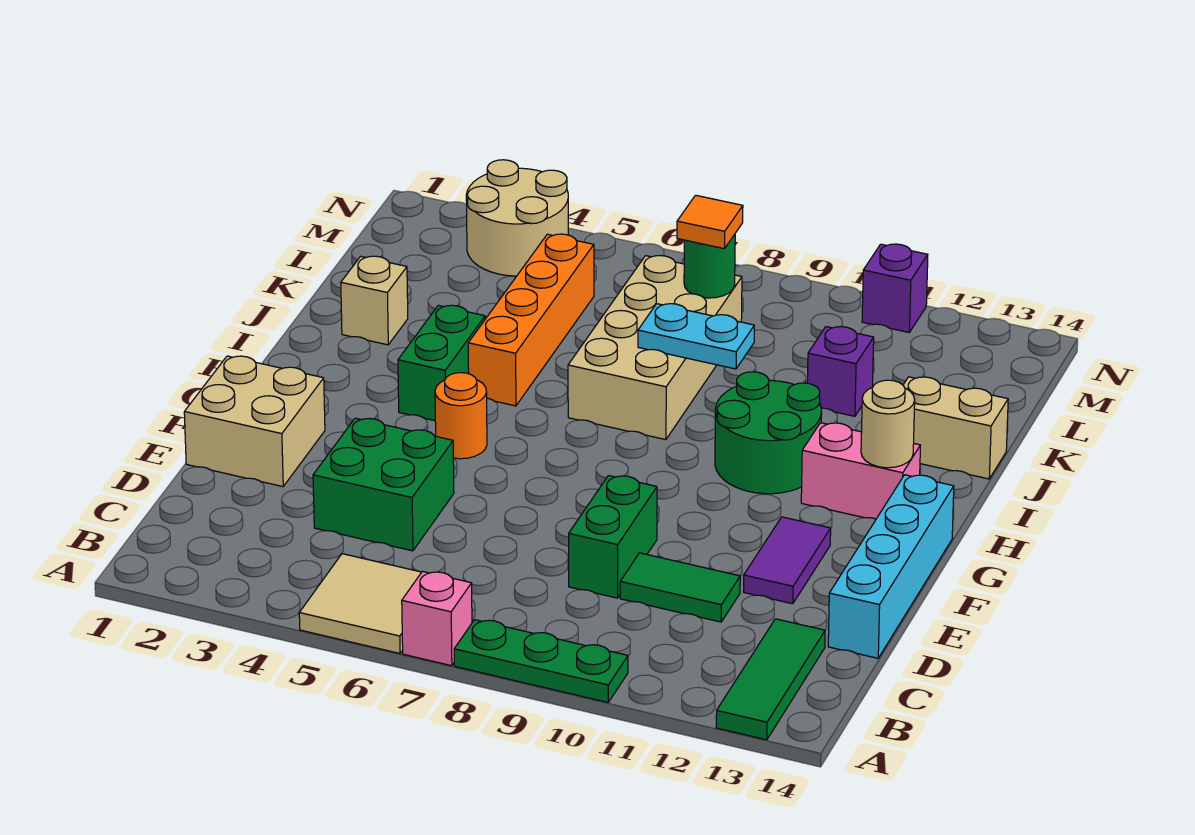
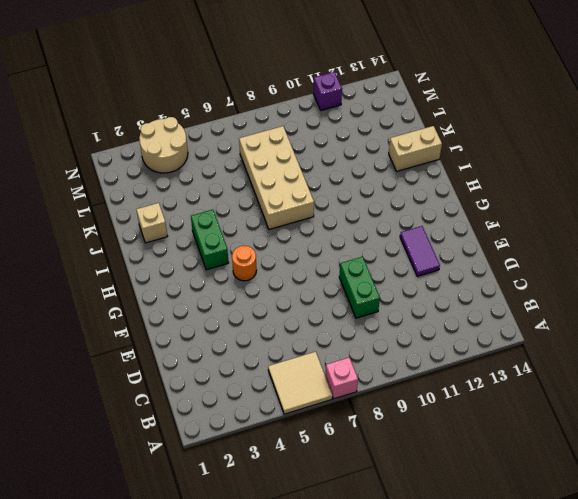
none -> green 1x3 plate [454,620,628,702]
none -> green 1x3 tile [716,619,825,740]
none -> green 2x2 brick [313,418,454,551]

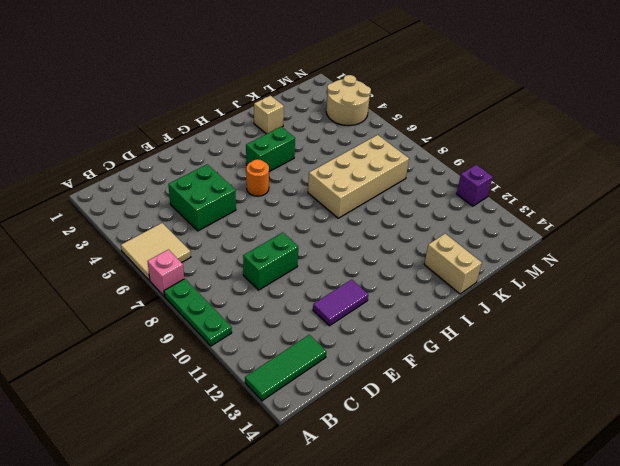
none -> green 1x2 tile [620,553,740,622]
none -> cyan 1x4 brick [828,475,954,658]
none -> tan 2x2 brick [184,356,325,487]

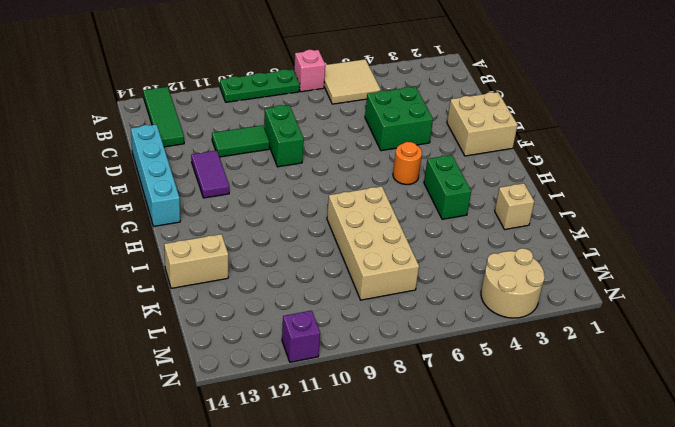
none -> green 2x2 round brick [715,372,822,494]
none -> pink 1x2 brick [801,423,920,519]
none -> orange 1x4 brick [468,234,594,406]

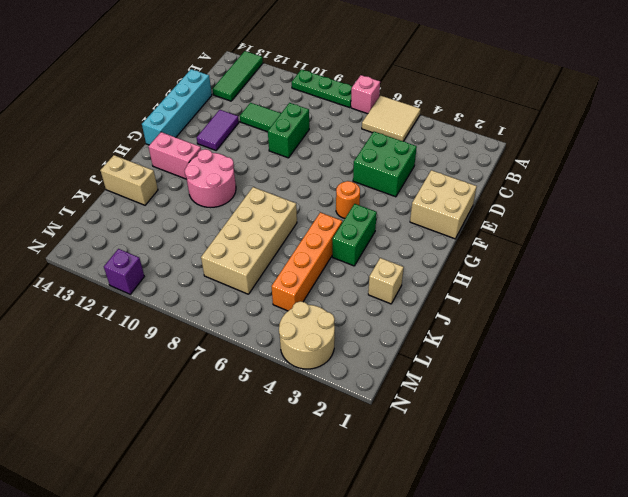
pink 2x2 round brick [185,149,236,207] -> green 2x2 round brick [715,372,822,494]
none -> purple 1x1 brick [807,327,874,416]
none -> tan 1x1 round brick [861,380,915,468]
none -> cyan 1x2 plate [638,304,754,369]

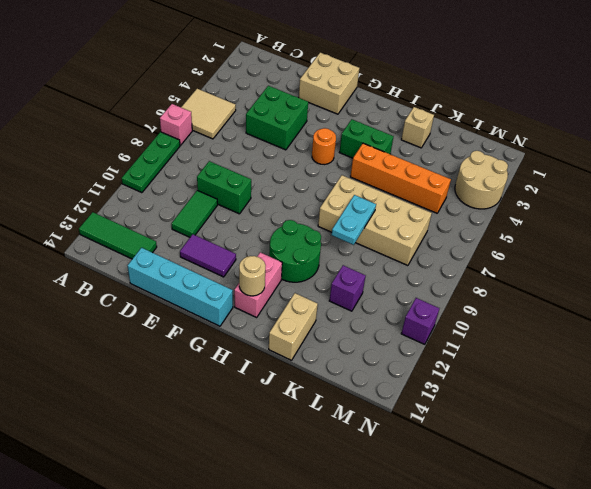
none -> green 1x1 round brick [684,235,735,298]
none -> orange 1x1 tile [677,195,743,249]

